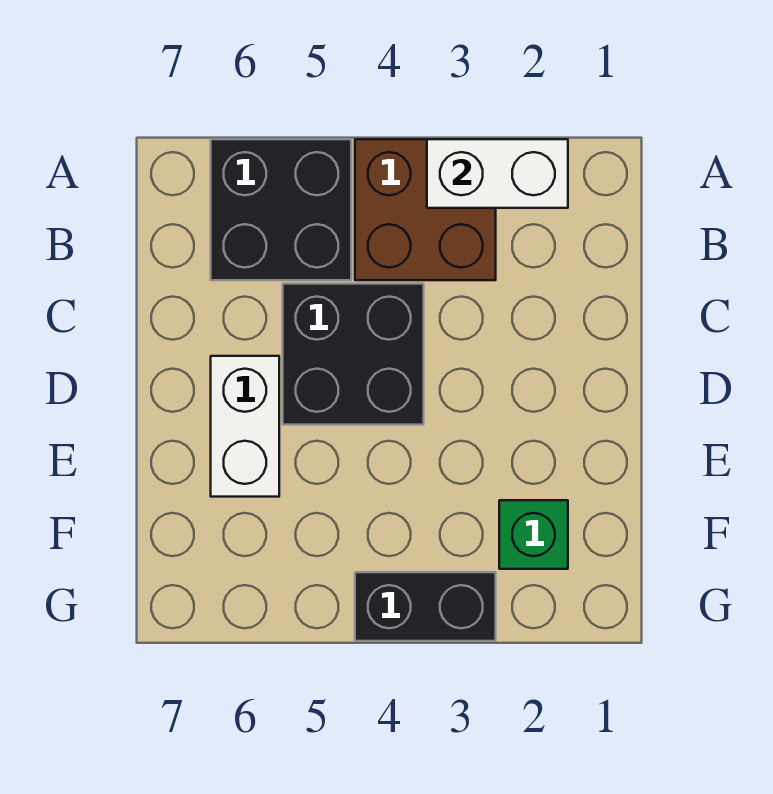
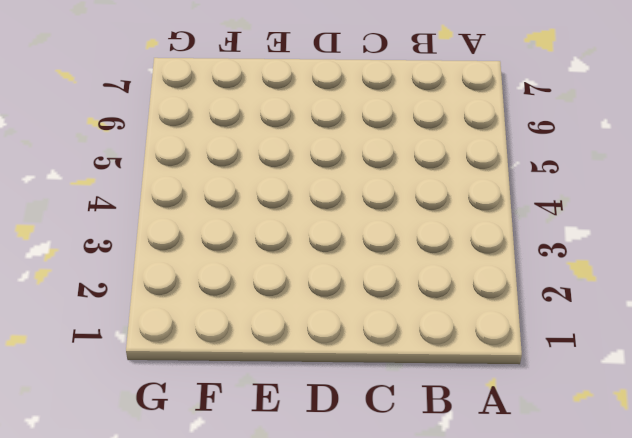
none -> brown 2x2 brick [355,139,496,280]
none -> black 2x2 brick [211,139,351,280]

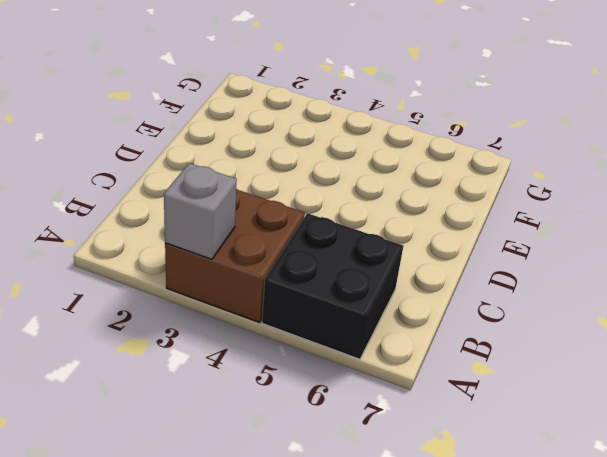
grey 1x1 brick [164,163,237,259] -> white 1x2 brick [427,139,568,208]
none -> black 2x2 brick [283,284,424,425]
none -> white 1x2 brick [211,356,279,497]

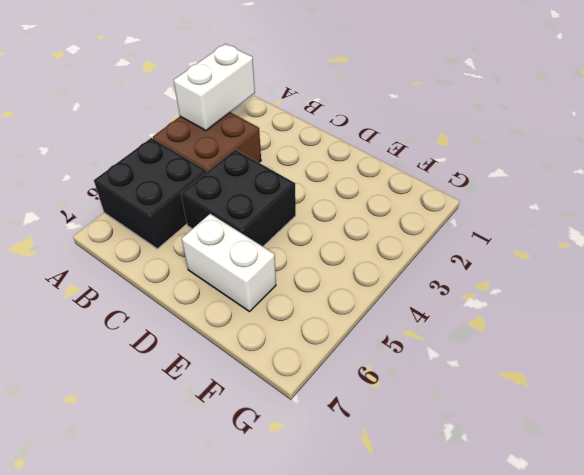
none -> green 1x1 brick [499,500,568,569]
none -> black 1x2 brick [355,572,496,641]

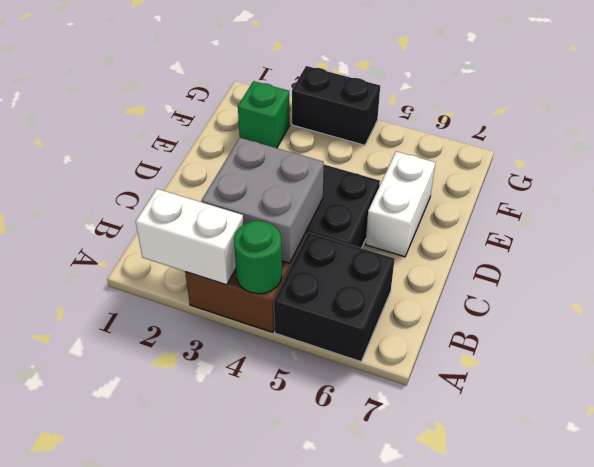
green 1x1 round brick [234,221,282,294] -> none
grey 2x2 brick [201,138,324,263] -> none

